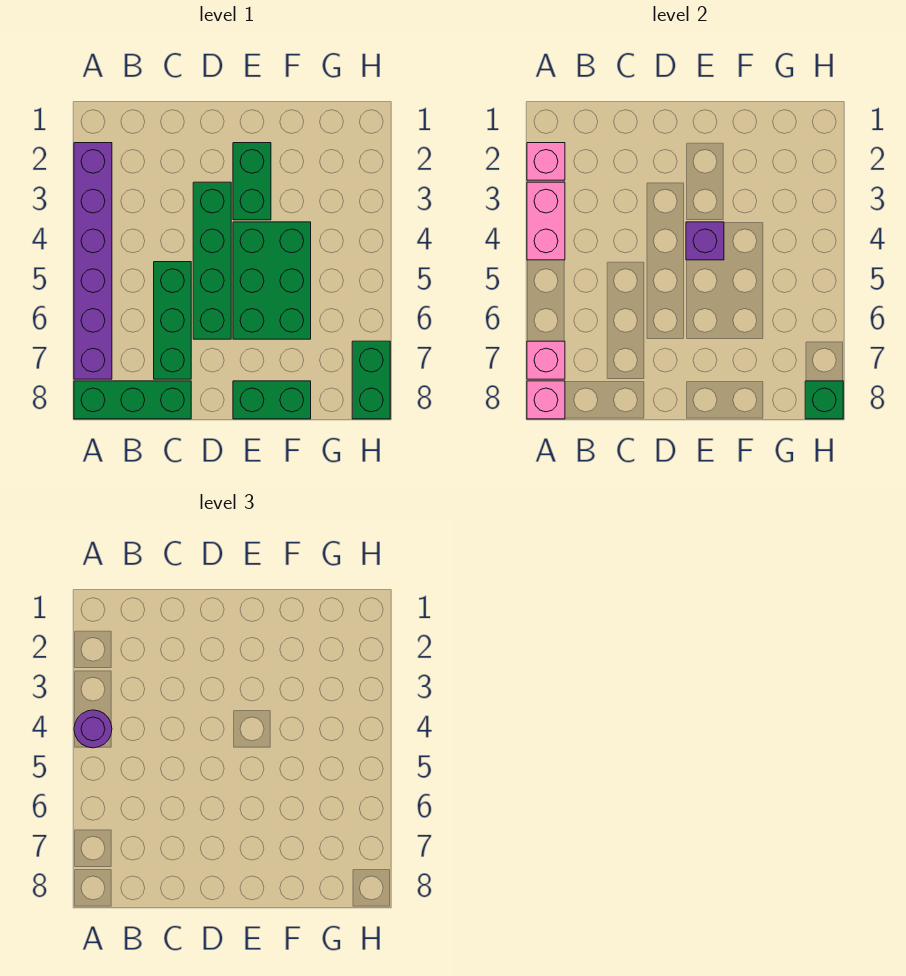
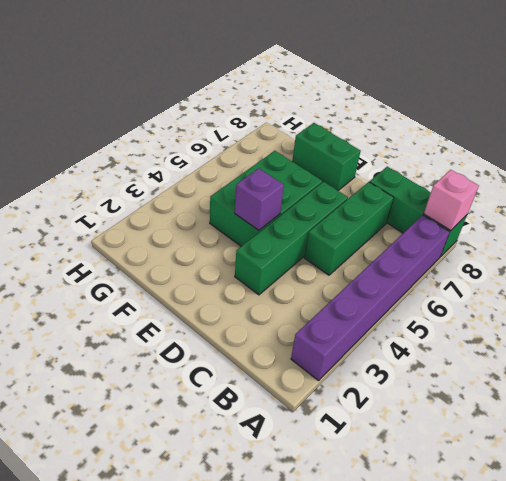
none -> green 1x2 brick [233,143,271,220]
none -> green 1x2 brick [352,341,390,419]
none -> pink 1x1 brick [527,143,565,180]

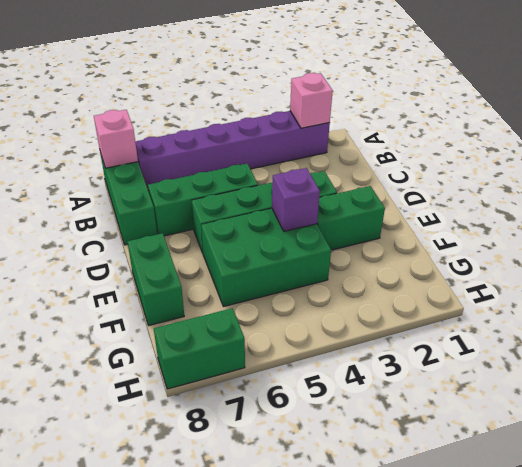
none -> pink 1x2 brick [527,182,565,260]
none -> pink 1x1 brick [527,341,565,379]
none -> green 1x1 brick [805,381,843,419]

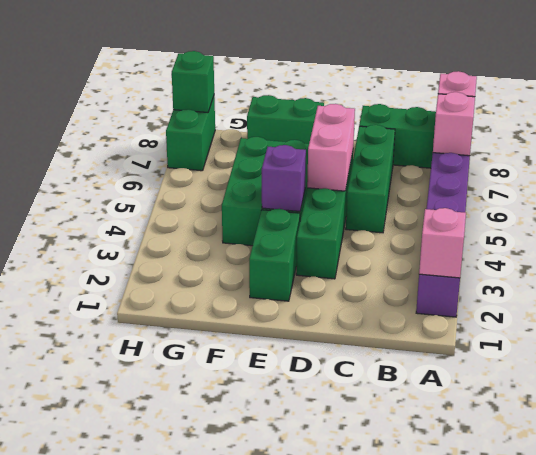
pink 1x2 brick [307,104,355,191] -> pink 1x2 brick moved to [527,182,565,260]
none -> purple 1x1 round brick [74,710,112,748]

